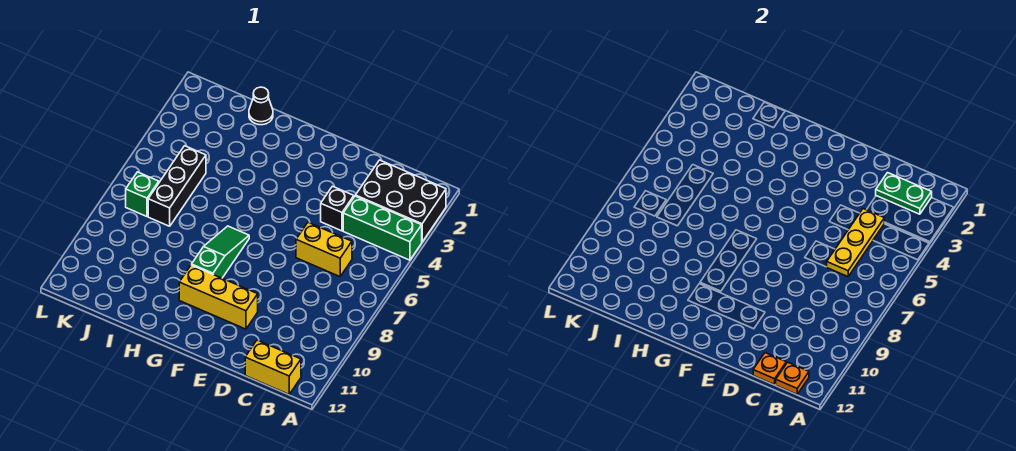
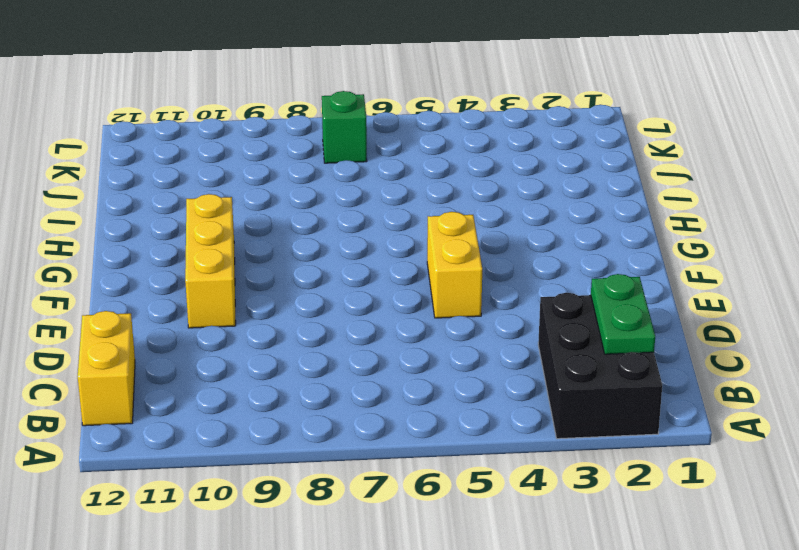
yellow 1x2 brick [427,212,482,318] -> yellow 1x2 brick moved to [296,223,352,277]
none -> green 1x3 brick [343,196,422,260]
none -> black 1x1 brick [321,186,354,231]
none -> green 1x3 slope [192,226,249,278]

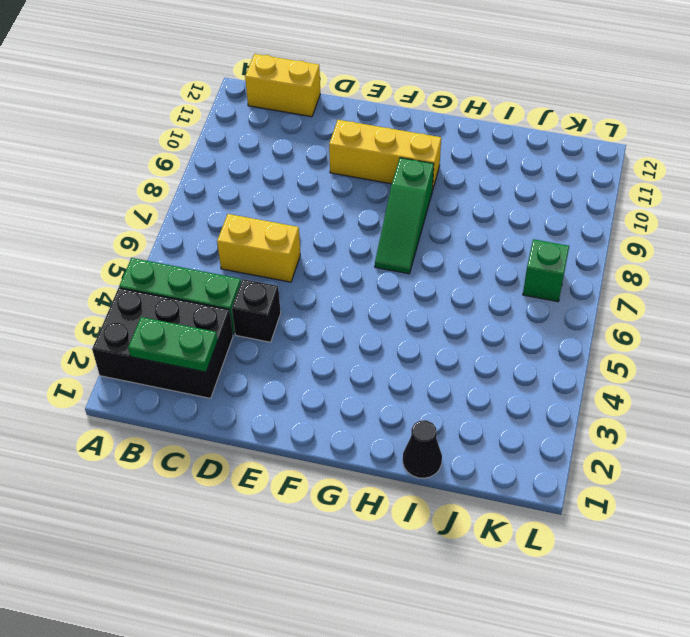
none -> black 1x3 brick [148,146,206,226]
none -> orange 1x1 plate [776,362,809,394]
none -> yellow 1x3 plate [827,209,884,277]

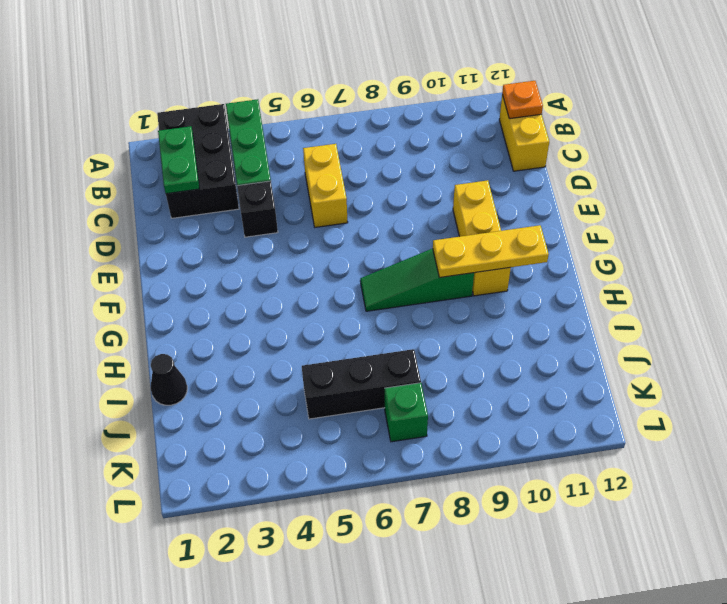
yellow 1x3 plate [433,225,549,278] -> yellow 1x3 plate moved to [827,209,884,277]
none -> orange 1x1 plate [753,353,786,385]

